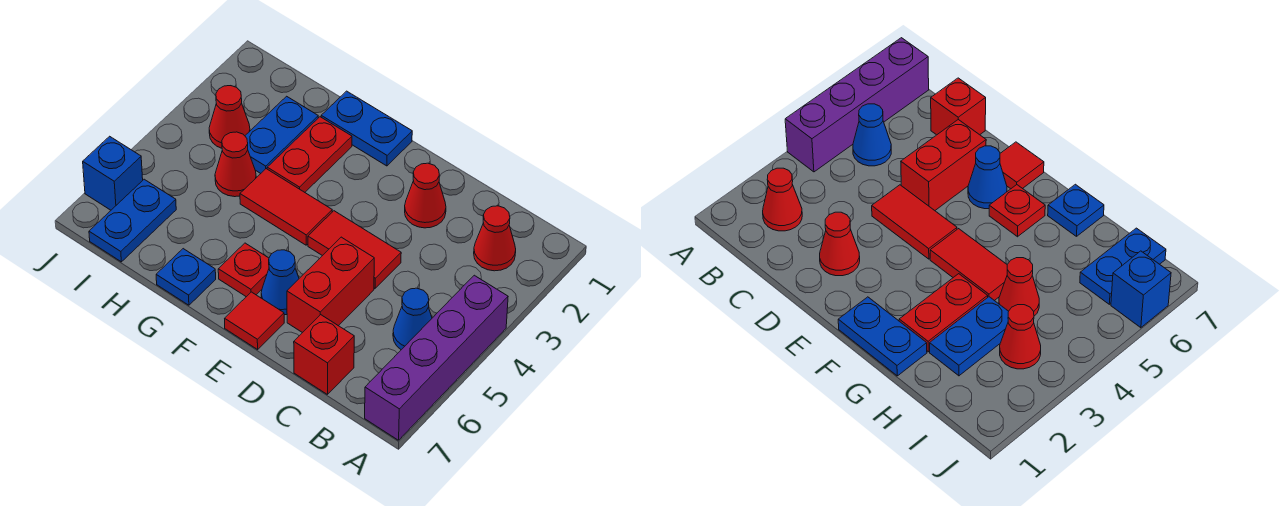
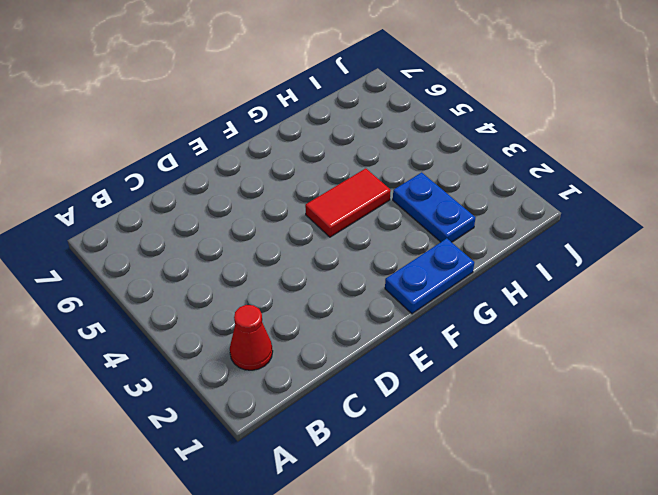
none -> purple 1x4 brick [365,275,508,440]
none -> blue 1x1 cone [393,288,432,350]
none -> red 1x1 brick [294,315,354,395]

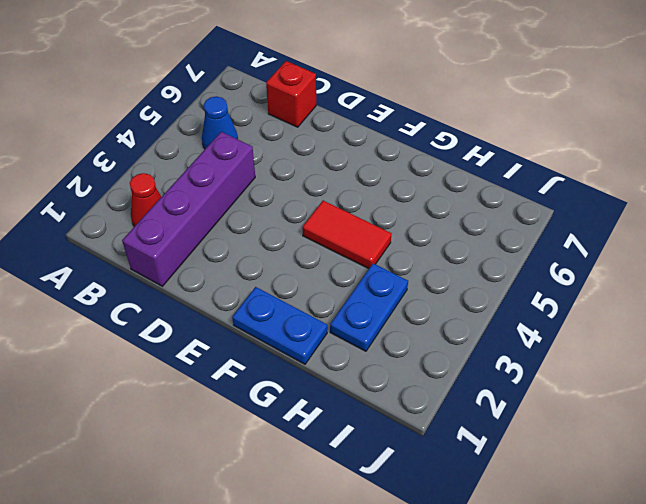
purple 1x4 brick [122,132,255,286] -> purple 1x4 brick moved to [365,275,508,440]
none -> red 1x1 cone [405,163,446,228]
none -> red 1x2 tile [308,211,401,288]
none -> red 1x2 brick [287,237,374,333]

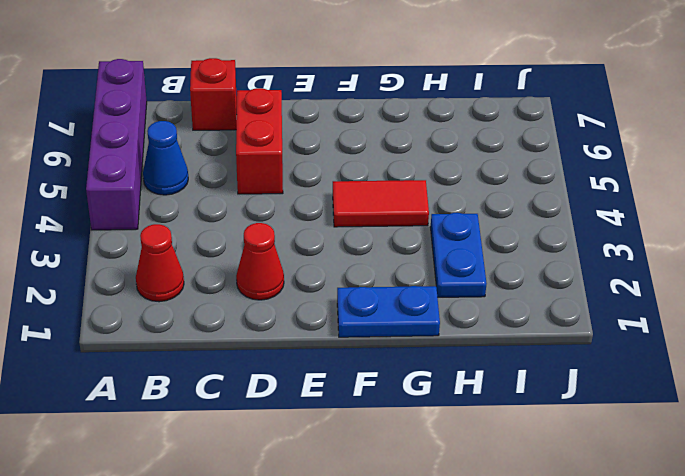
none -> red 1x2 tile [308,211,401,288]
none -> blue 1x1 cone [261,250,299,315]
none -> red 1x1 tile [225,292,284,349]

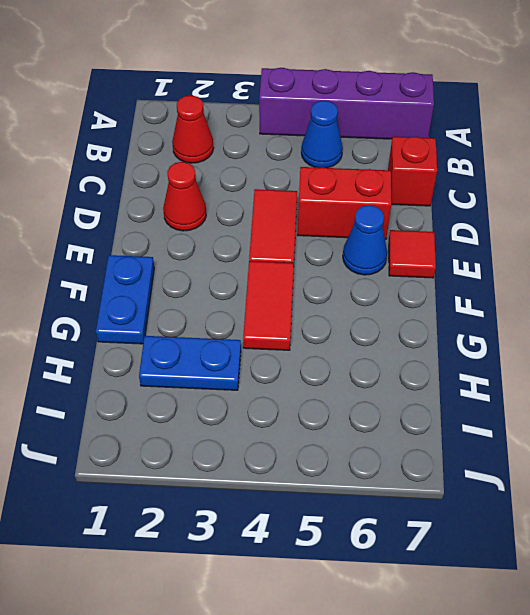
none -> red 1x1 plate [218,243,269,297]
none -> red 1x2 plate [267,117,352,192]
none -> blue 1x1 plate [156,249,216,305]

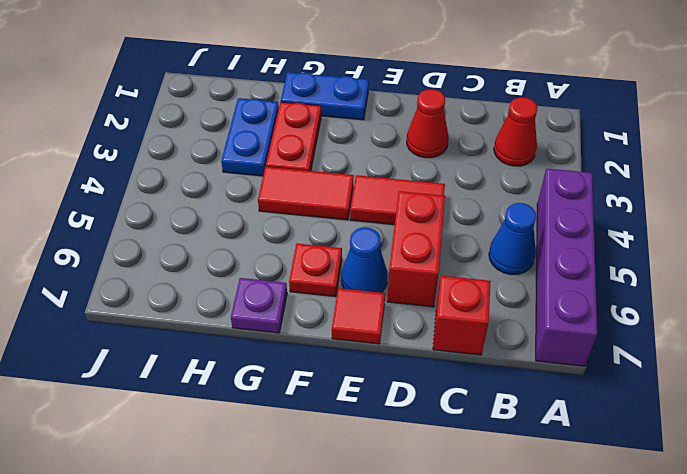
purple 1x1 plate [231,278,287,333] -> blue 1x1 plate [156,249,216,305]
none -> red 1x1 cone [215,132,256,197]
none -> red 1x1 cone [209,86,250,148]
none -> blue 1x2 plate [89,179,176,262]

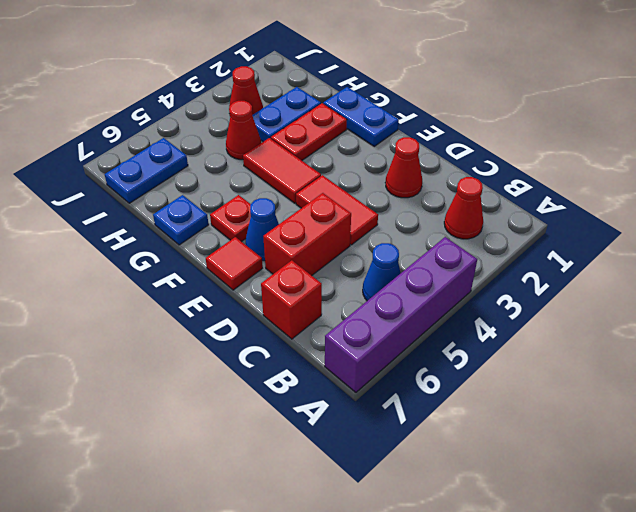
none -> blue 1x1 brick [83,136,143,210]

